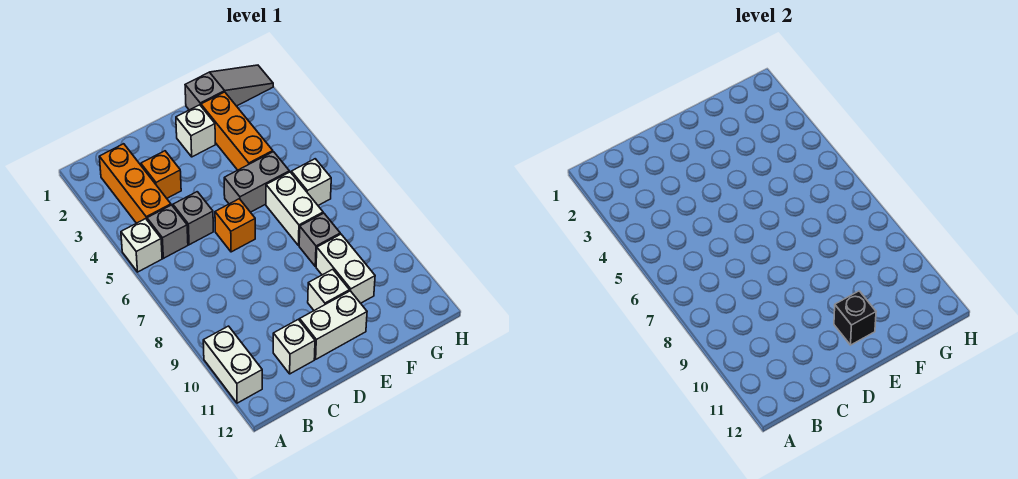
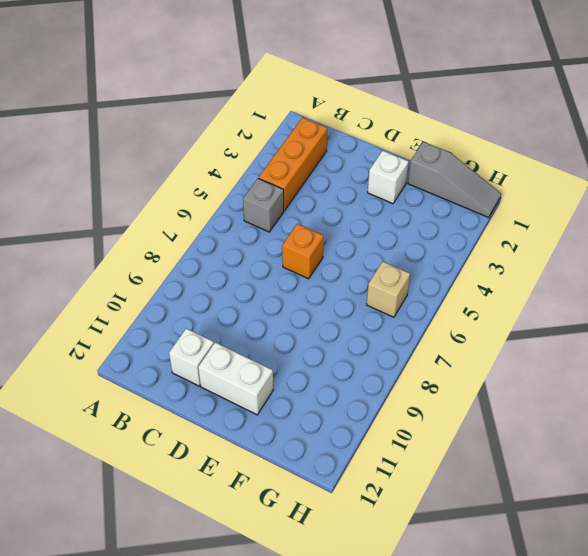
tan 1x1 brick [367,261,410,317] -> white 1x1 brick [291,159,331,205]
none -> white 1x1 brick [121,219,162,272]
none -> white 1x2 brick [203,326,262,403]
none -> orange 1x1 brick [141,151,181,198]

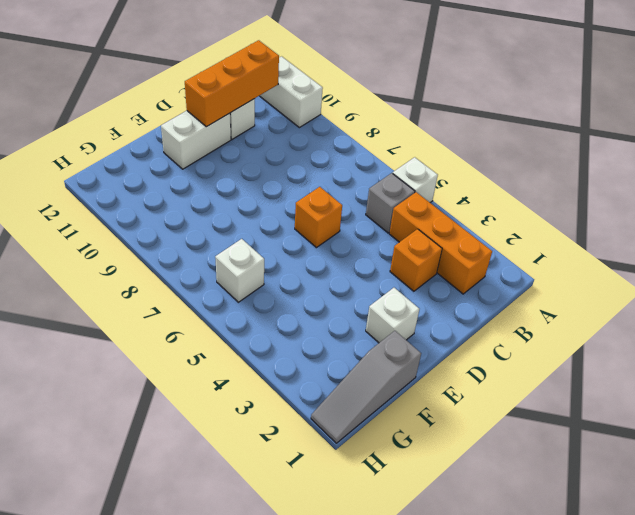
orange 1x3 brick [185,40,279,127] -> orange 1x3 brick turned to [201,92,273,170]
none -> grey 1x1 brick [173,192,213,245]
none -> grey 1x2 brick [224,152,289,212]
none -> white 1x1 brick [308,269,349,310]

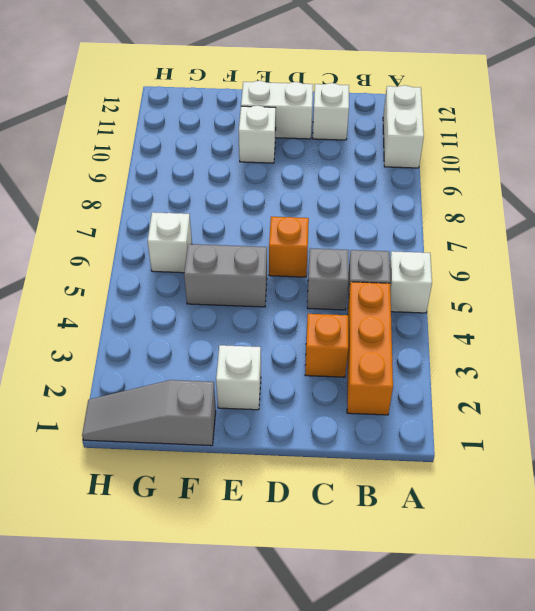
none -> orange 1x3 brick [201,92,273,170]
none -> white 1x2 brick [266,172,323,246]
none -> grey 1x1 brick [299,213,340,267]

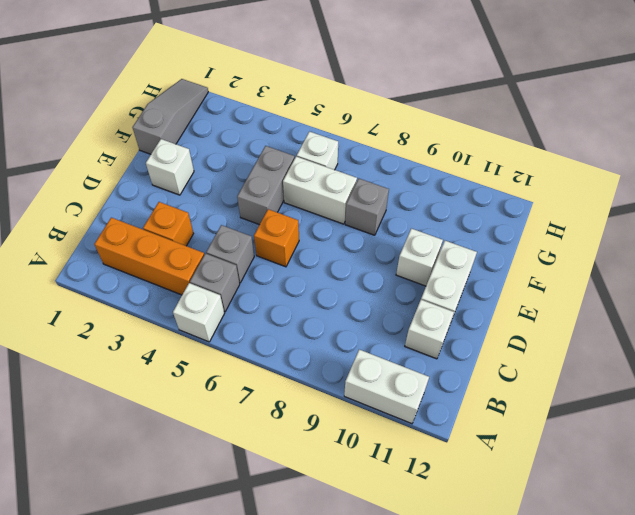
none -> orange 1x3 brick [201,92,273,170]
none -> white 1x2 brick [316,234,375,303]
none -> black 1x1 brick [834,291,876,345]

